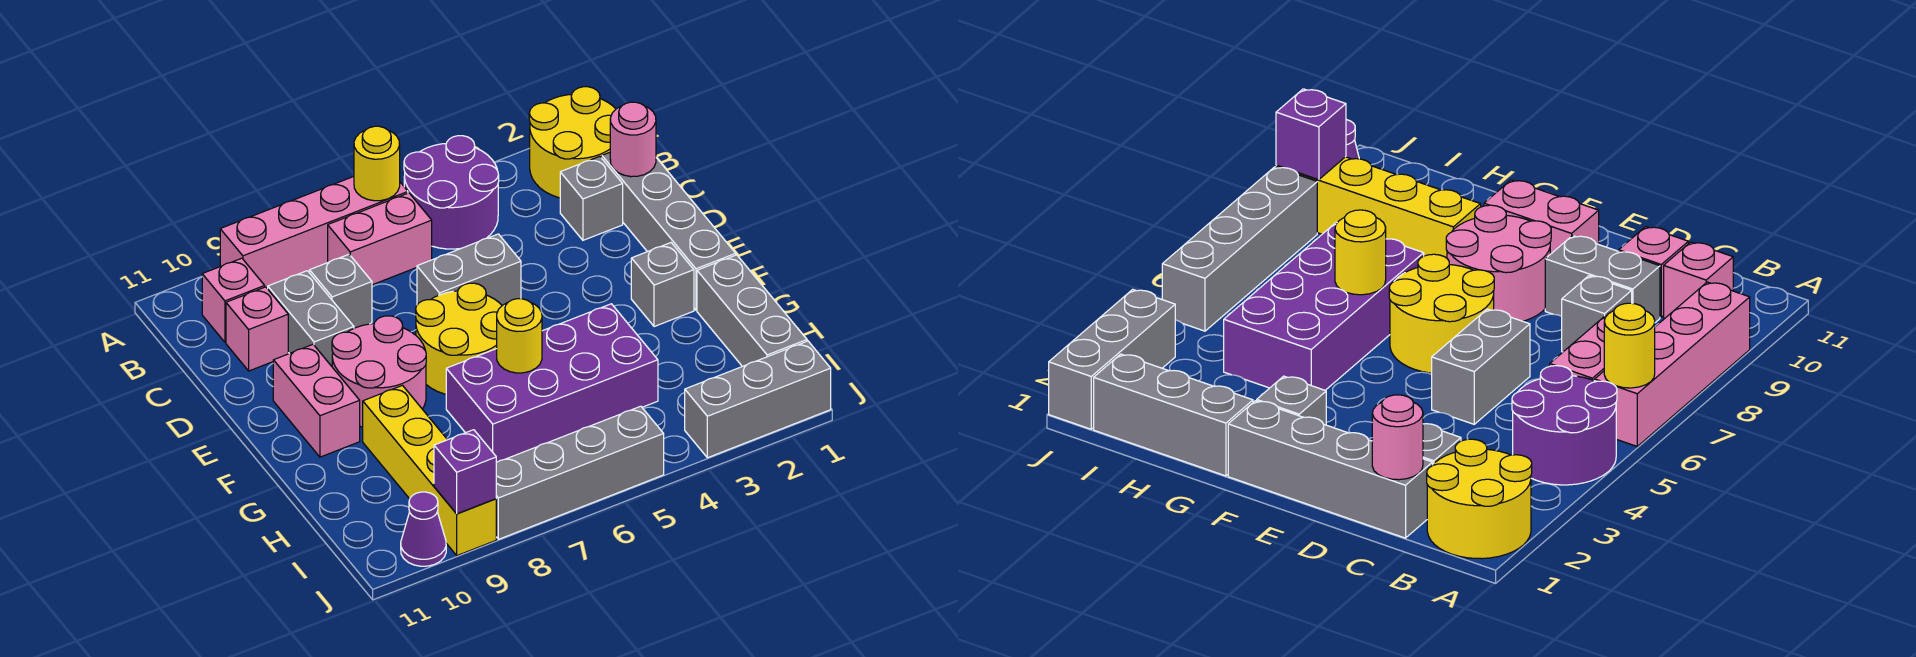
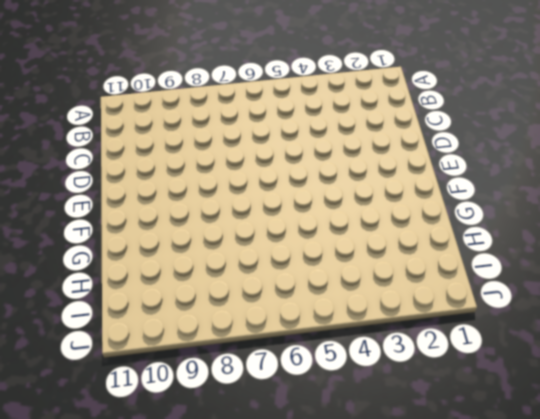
none -> yellow 2x2 round brick [529,87,616,198]
none -> purple 2x2 round brick [404,136,499,249]
none -> pink 1x4 brick [220,177,408,288]

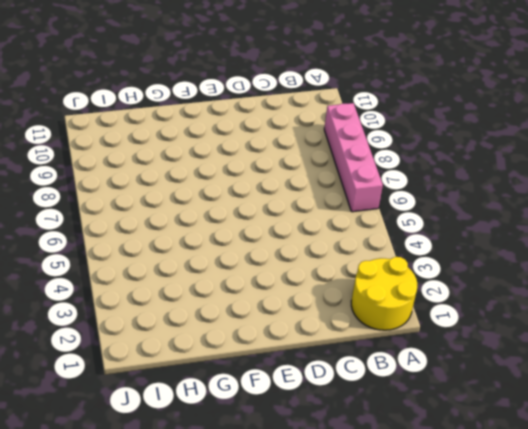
none -> purple 2x2 round brick [404,136,499,249]
none -> pink 1x2 brick [328,193,432,285]
none -> pink 1x1 brick [202,258,265,342]

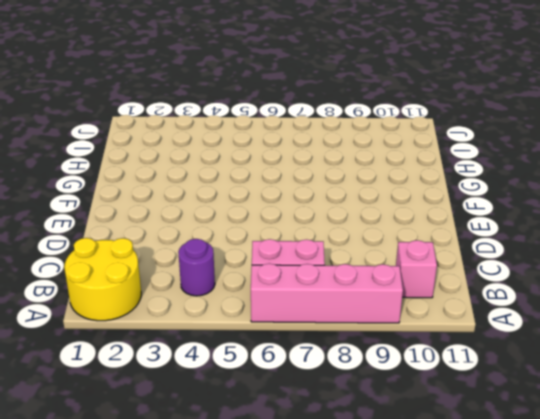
purple 1x1 round brick [178,239,215,296] -> purple 2x2 round brick [404,136,499,249]
none -> grey 1x4 brick [602,153,736,310]
none -> grey 1x1 brick [560,156,623,240]
none -> grey 1x1 brick [310,254,372,328]

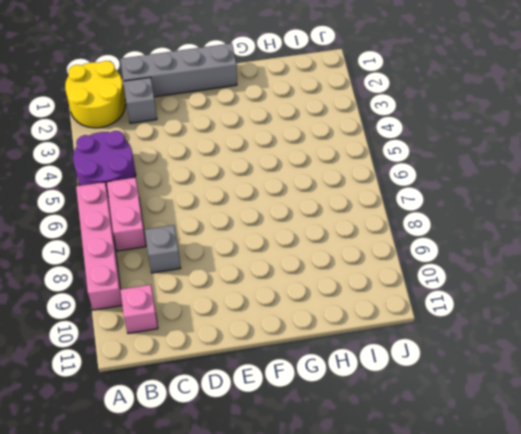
none -> grey 1x2 brick [268,271,354,366]
none -> pink 1x1 brick [226,287,288,371]
none -> grey 1x2 brick [417,234,521,305]

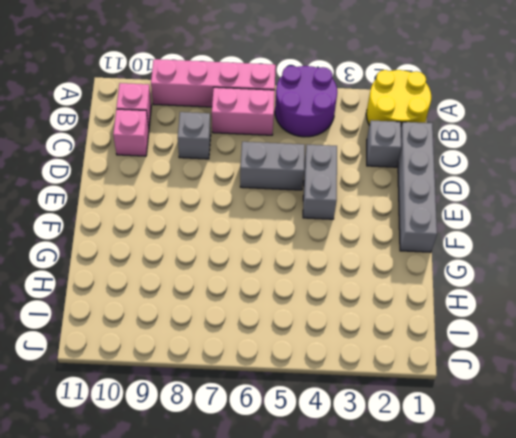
grey 1x2 brick [303,145,337,219] -> grey 1x2 brick moved to [268,271,354,366]
none -> yellow 2x2 round brick [416,283,502,394]
none -> pink 2x2 round brick [332,316,426,427]
none -> pink 1x2 brick [273,345,360,457]

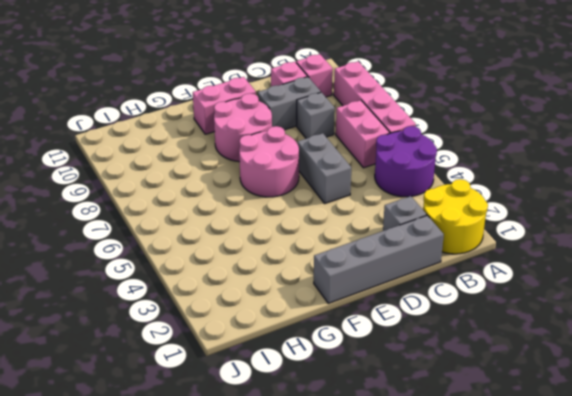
pink 2x2 round brick [239,126,299,197] -> yellow 2x2 round brick [416,283,502,394]
none -> grey 1x1 brick [631,243,694,327]
none -> grey 1x3 brick [697,255,807,366]
none -> purple 2x4 brick [446,304,658,463]

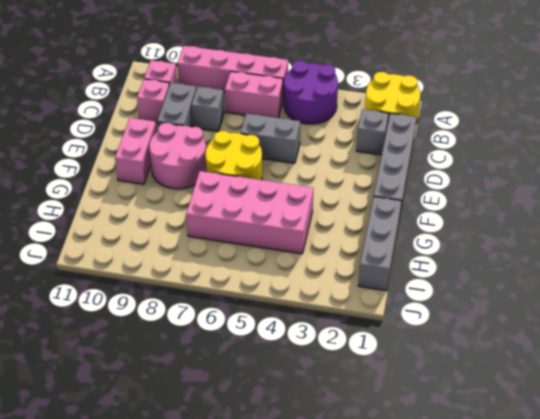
pink 2x4 brick [186,171,313,254] -> purple 2x4 brick [446,304,658,463]
none -> grey 1x1 brick [631,243,694,327]
none -> yellow 1x4 brick [363,386,496,556]
none -> grey 1x3 brick [685,341,831,458]

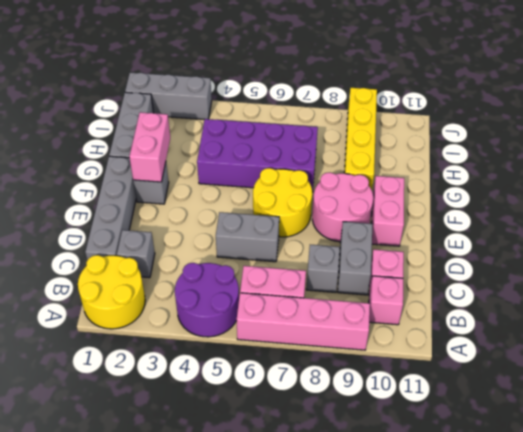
pink 1x2 brick [129,112,170,182] -> none
none -> grey 1x4 brick [496,406,664,539]
none -> purple 1x1 cone [401,492,446,566]
none -> yellow 1x1 round brick [354,126,400,201]

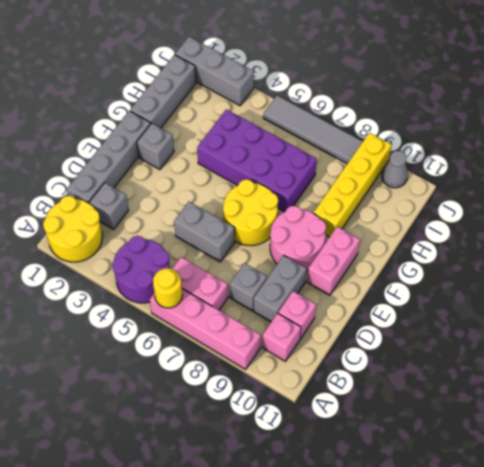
grey 1x4 tile [263,96,363,164] -> grey 1x4 brick [496,406,664,539]
grey 1x1 cone [382,151,408,188] -> purple 1x1 cone [401,492,446,566]
none -> pink 1x1 round brick [610,102,656,177]
none -> yellow 1x1 round brick [497,299,542,373]
none -> purple 1x1 brick [434,430,496,514]

